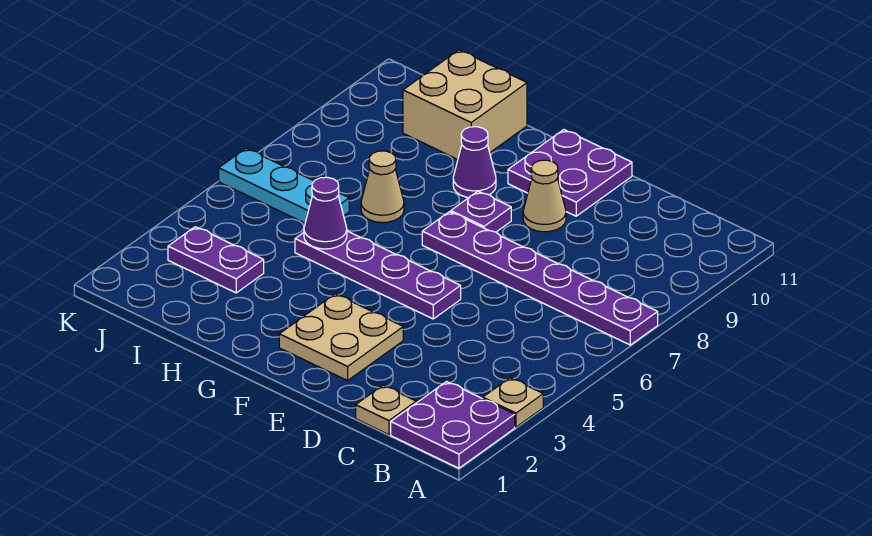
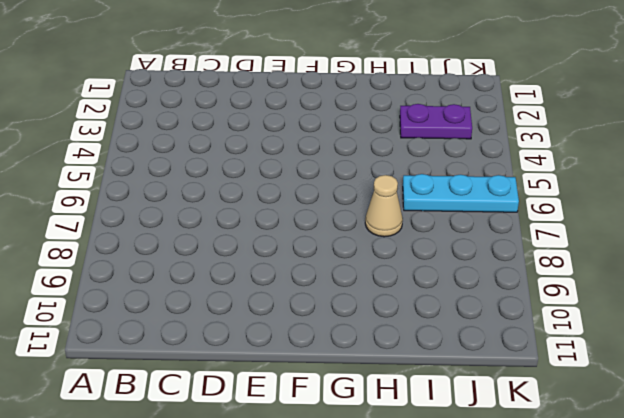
none -> purple 2x2 plate [391,382,515,468]
none -> tan 1x1 plate [483,378,543,427]
none -> purple 1x6 plate [422,212,658,345]

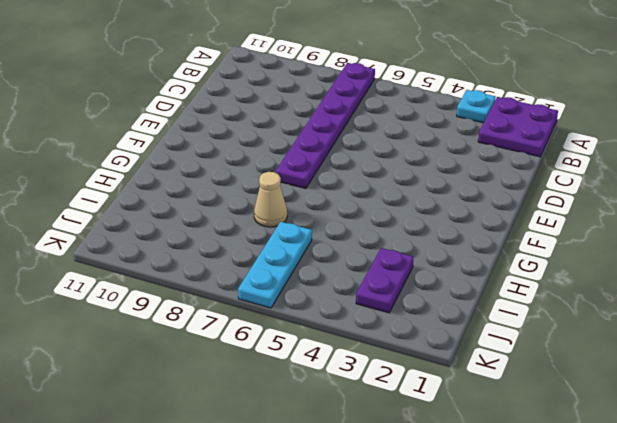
cyan 1x1 plate [457,90,496,123] -> tan 1x1 plate [483,378,543,427]
none -> tan 1x1 plate [356,385,416,435]
none -> tan 2x2 plate [279,294,403,381]
none -> purple 1x4 plate [295,231,461,319]

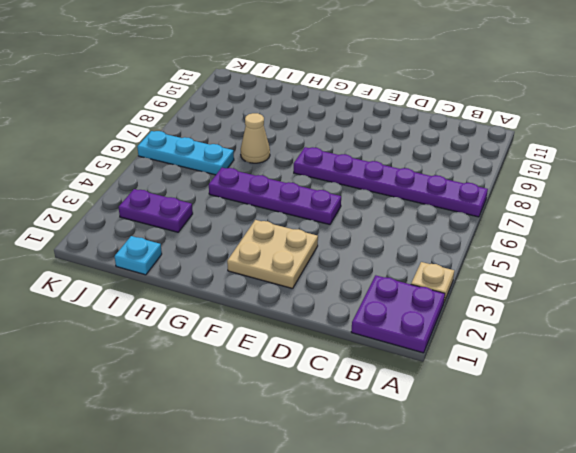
cyan 1x1 plate [114,236,162,275] -> none
none -> tan 1x1 plate [356,385,416,435]
none -> tan 1x1 cone [523,160,566,232]
none -> purple 2x2 plate [508,130,632,216]

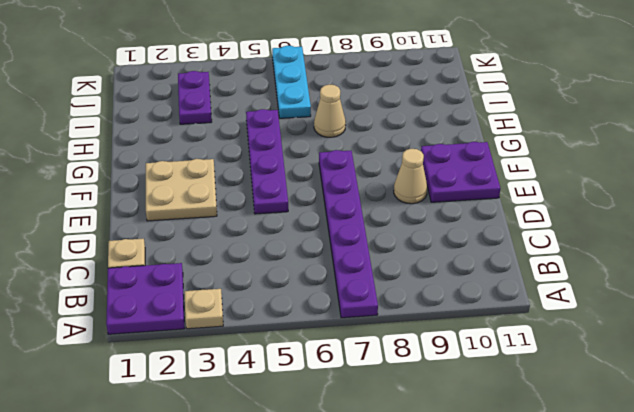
none -> purple 1x1 plate [451,191,511,232]
none -> purple 1x1 cone [453,127,496,198]
none -> tan 2x2 brick [403,50,527,159]

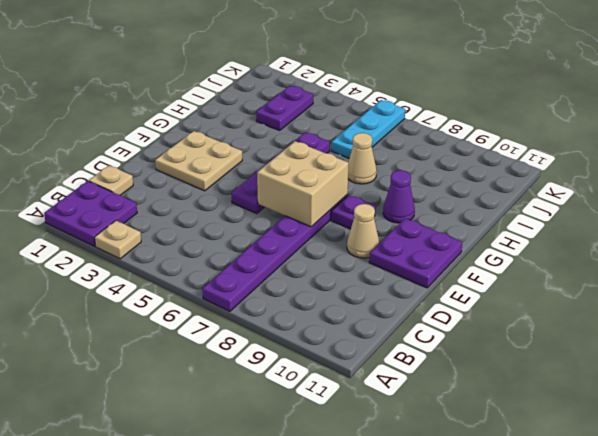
tan 2x2 brick [257,141,348,227] -> tan 2x2 brick moved to [403,50,527,159]
none -> purple 1x1 cone [304,177,347,249]

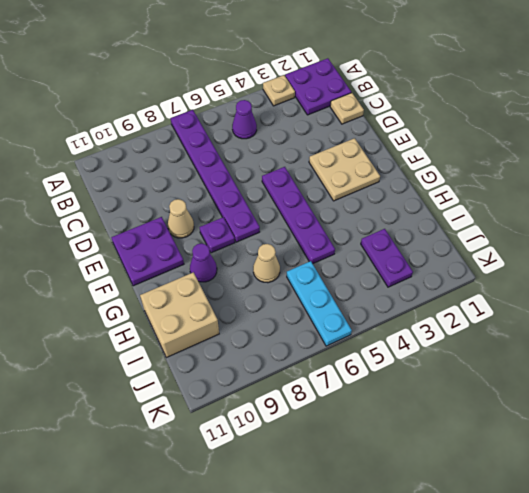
purple 1x1 cone [232,100,257,139] -> purple 1x1 cone moved to [304,177,347,249]

